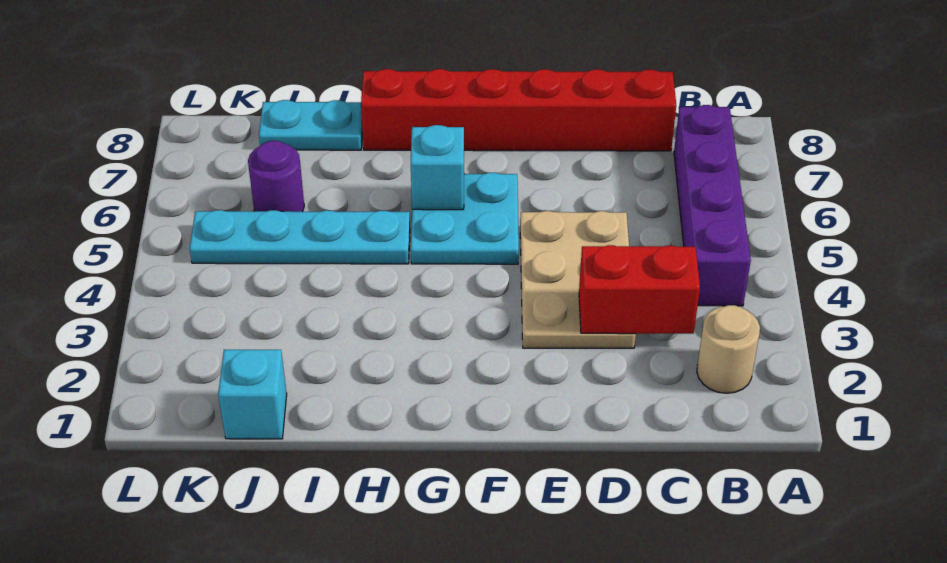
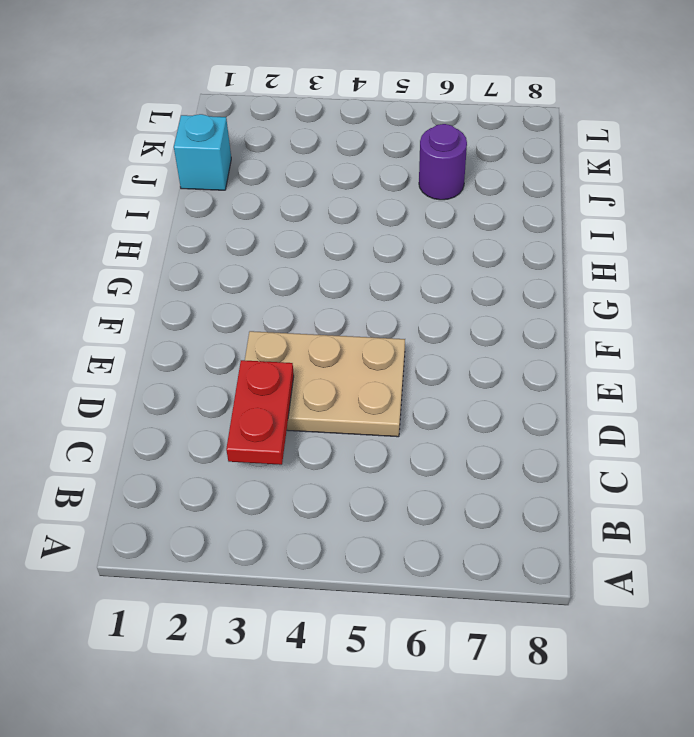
red 1x2 plate [226,360,294,465] -> red 1x2 brick [579,245,700,334]
none -> tan 1x1 round brick [697,305,760,393]
none -> purple 1x4 brick [674,105,751,306]

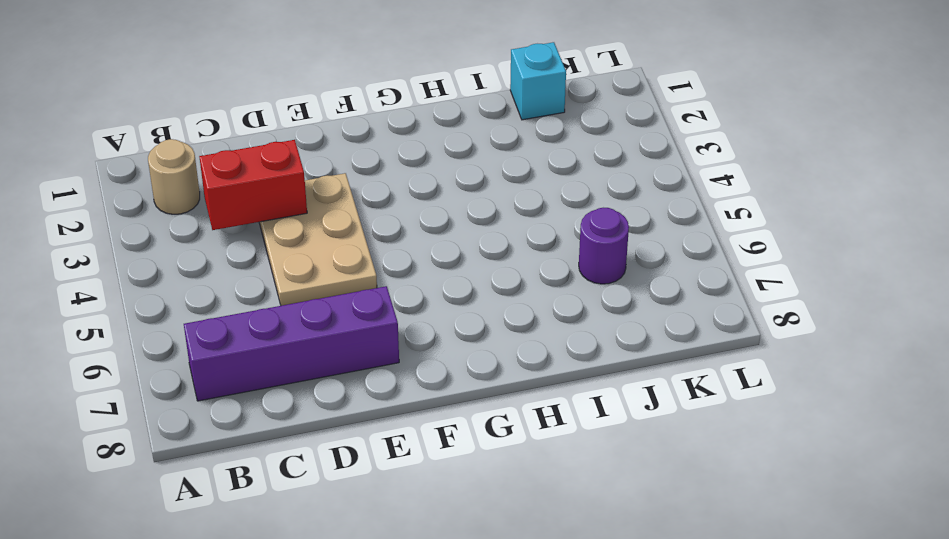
purple 1x4 brick [184,286,399,401] -> purple 1x4 brick turned to [674,105,751,306]
none -> red 1x6 brick [361,69,676,151]
none -> cyan 2x2 plate [411,173,519,264]

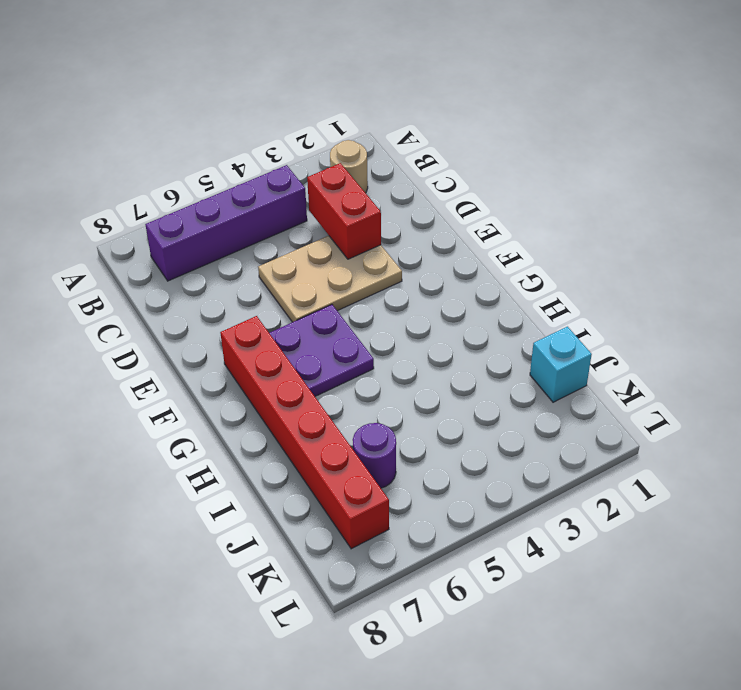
purple 2x2 plate [269,305,374,396] -> cyan 2x2 plate [411,173,519,264]
red 1x6 brick [220,316,389,549] -> red 1x6 brick moved to [361,69,676,151]
none -> cyan 1x4 plate [190,210,410,264]
none -> cyan 1x2 plate [259,100,363,150]

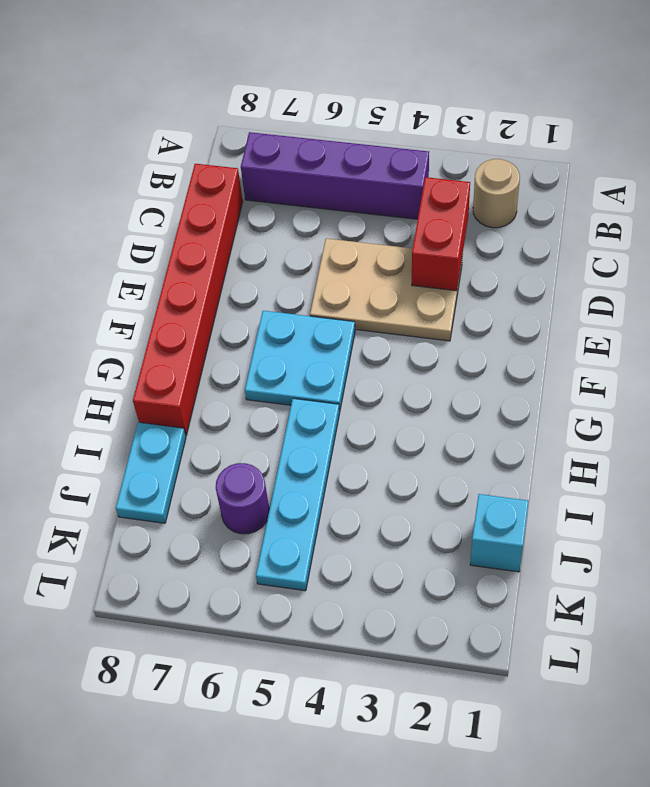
none -> cyan 1x1 brick [411,125,464,210]

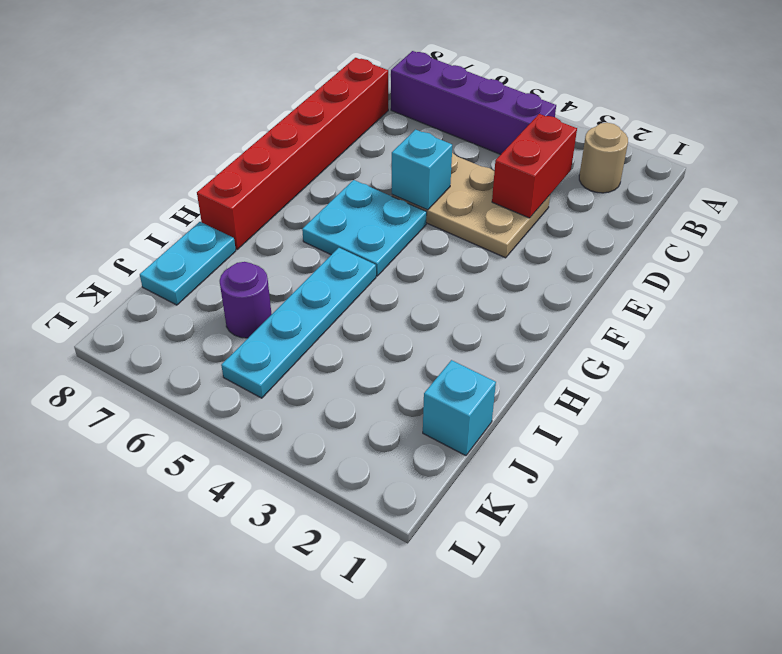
cyan 1x1 brick [392,130,452,210] -> cyan 1x1 brick moved to [411,125,464,210]

